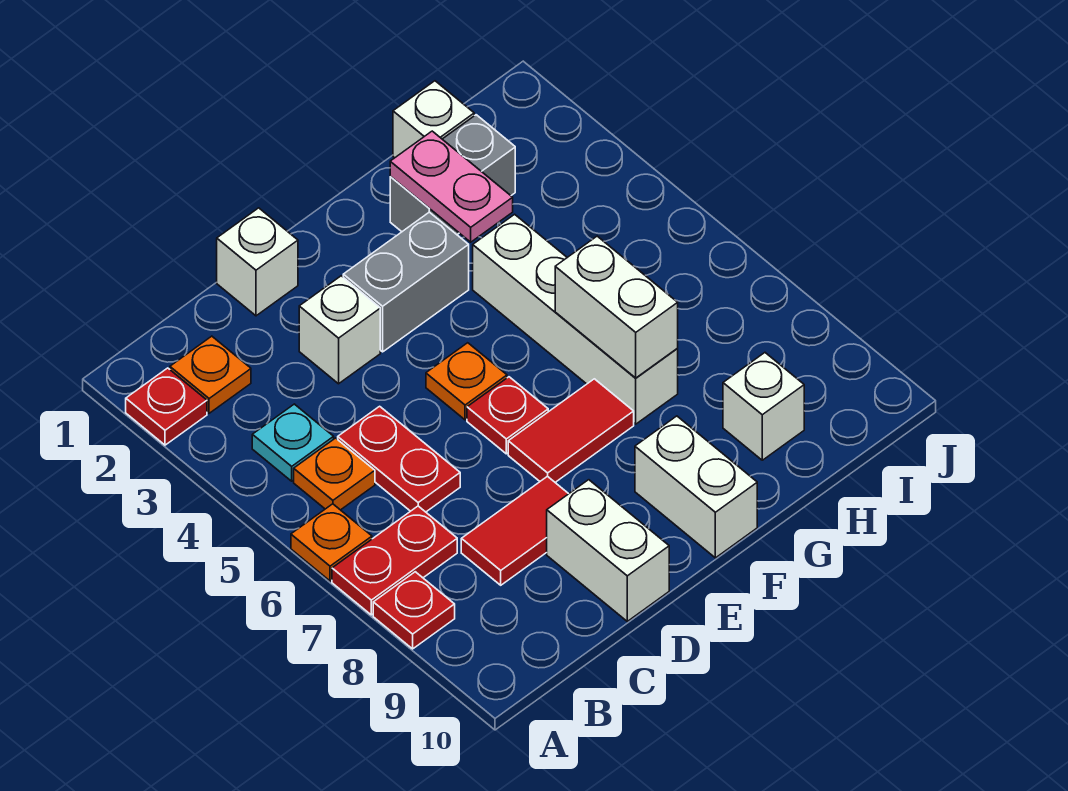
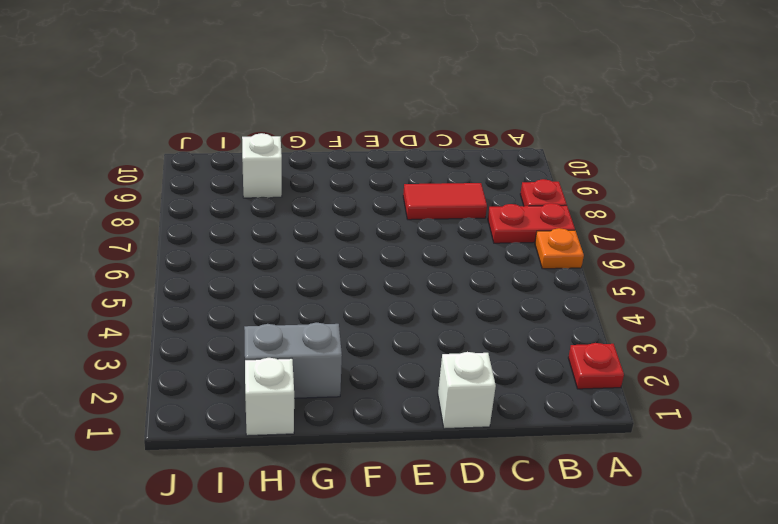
none -> orange 1x1 plate [170,336,251,413]
none -> cyan 1x1 plate [252,404,334,481]
none -> orange 1x1 plate [294,438,375,510]

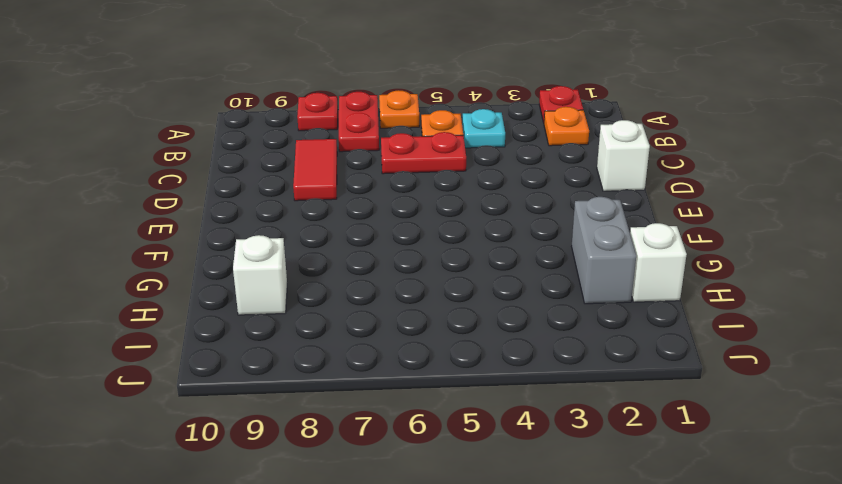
none -> white 1x1 brick [299,276,380,384]
none -> white 1x2 brick [547,480,669,621]
none -> grey 1x2 brick [343,212,469,352]

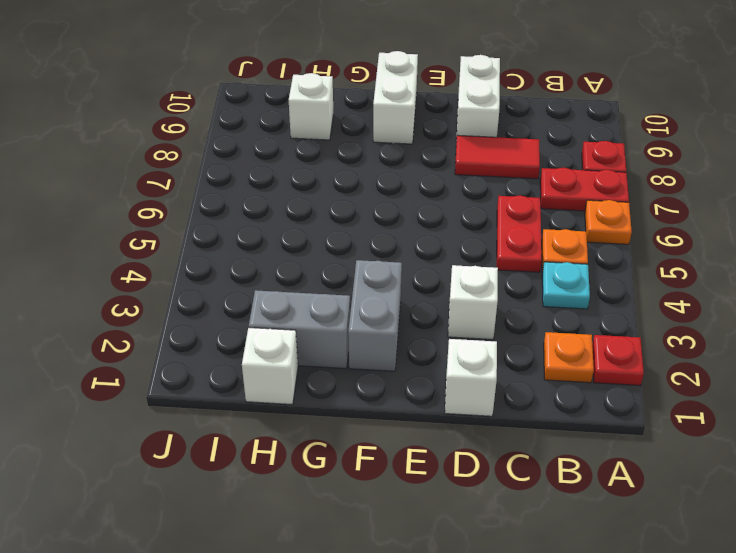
grey 1x2 brick [348,260,402,371] -> grey 1x2 brick turned to [343,212,469,352]
none -> orange 1x1 plate [426,343,507,420]
none -> red 1x1 plate [467,377,548,454]
none -> red 1x2 tile [508,379,634,482]

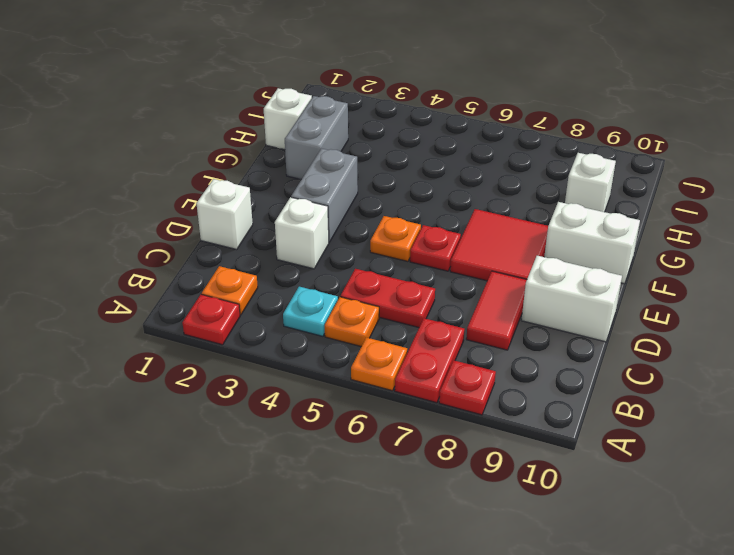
red 2x2 tile [450,209,548,281] -> red 1x2 tile [508,379,634,482]
none -> white 1x4 brick [473,214,678,424]
none -> pink 1x2 plate [390,131,513,242]
none -> white 1x2 brick [555,236,678,378]

